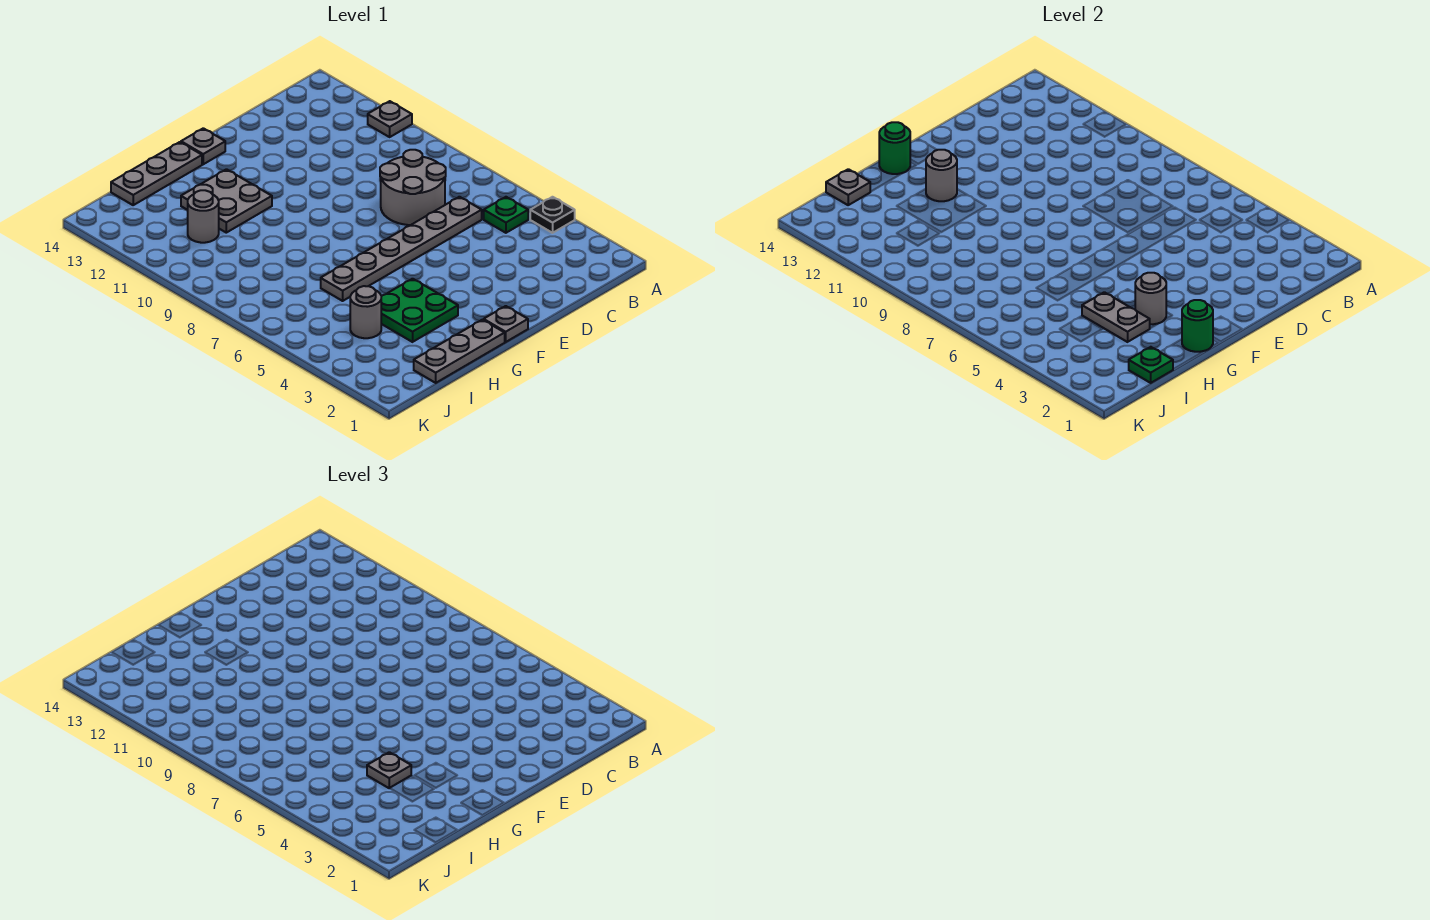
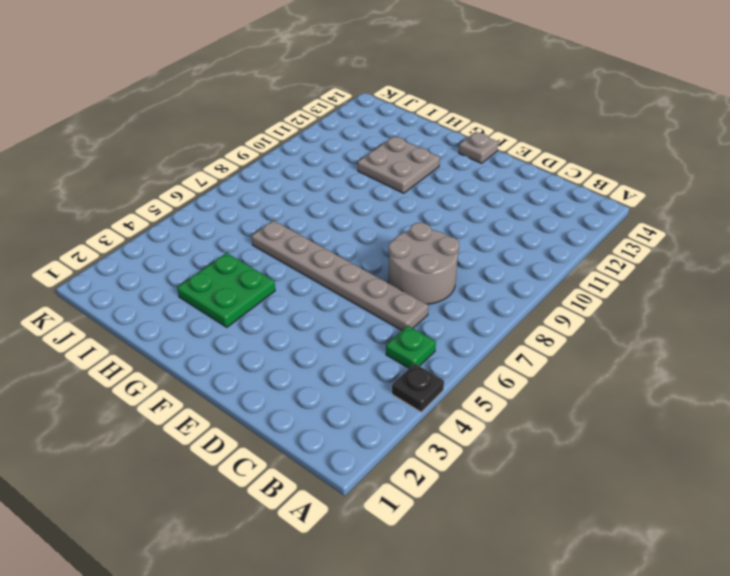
none -> grey 1x1 plate [368,101,412,137]
none -> grey 1x1 plate [484,306,528,342]
none -> grey 1x3 plate [414,320,505,383]

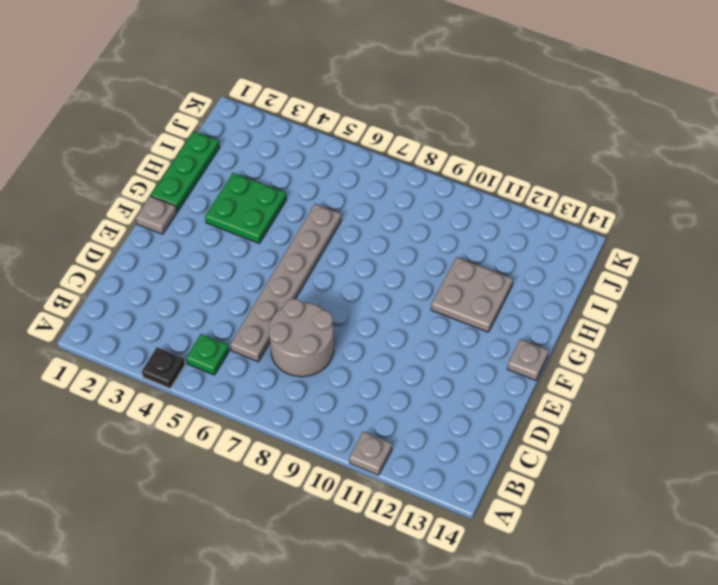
green 1x3 plate [151,131,219,212] -> grey 1x3 plate [414,320,505,383]
none -> grey 1x3 plate [111,142,202,205]
none -> grey 1x1 round brick [350,286,381,338]
none -> grey 1x1 round brick [188,190,219,243]

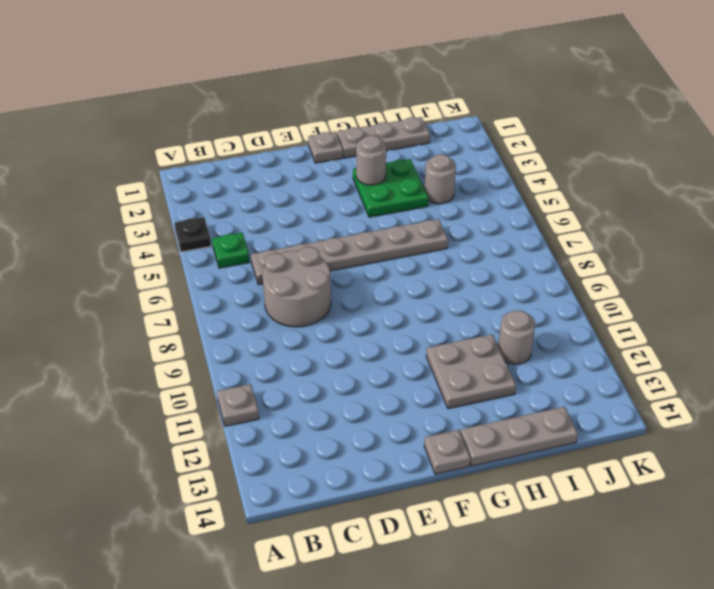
none -> green 1x1 round brick [1182,300,1213,352]
none -> grey 1x1 round brick [926,150,957,201]
none -> green 1x1 round brick [879,122,910,174]

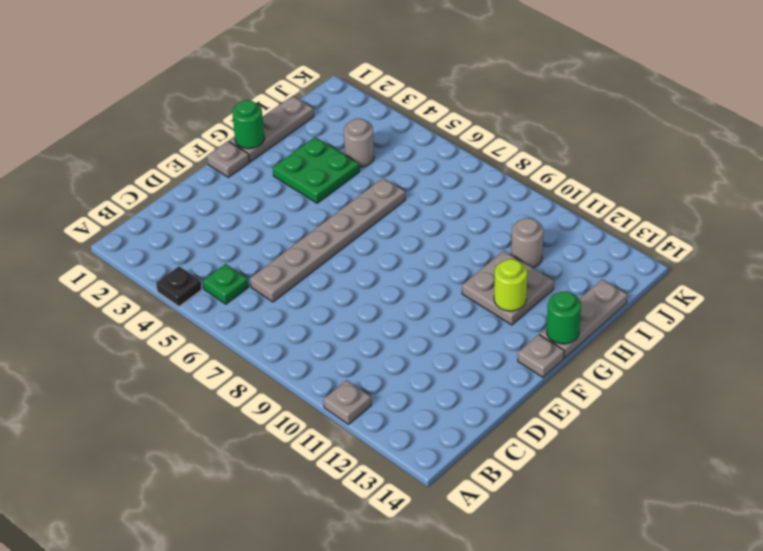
lime 1x1 round brick [494,259,527,311] -> grey 1x1 round brick [926,150,957,201]
none -> grey 2x2 round brick [380,150,446,225]
none -> grey 1x1 round brick [1135,273,1166,324]
none -> grey 1x2 plate [1082,292,1150,342]

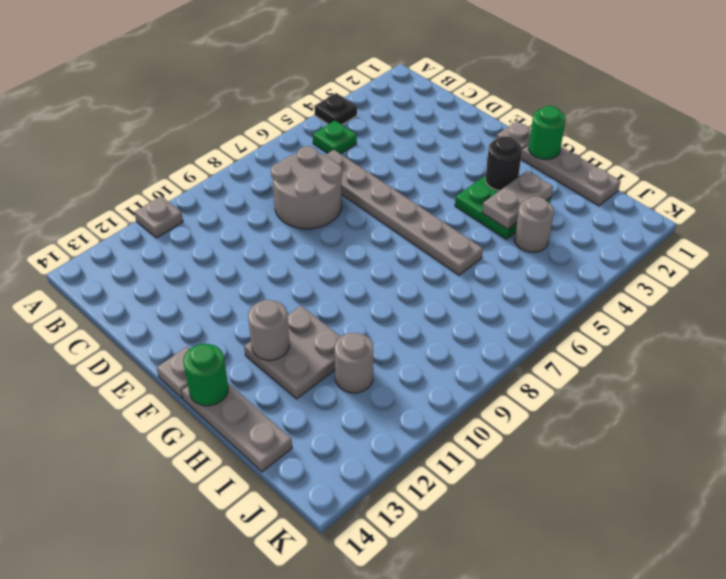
black 1x1 round brick [485,136,522,191] -> grey 1x1 round brick [1135,273,1166,324]
none -> green 1x1 plate [1129,347,1173,383]
none -> grey 1x1 plate [826,169,870,205]
none -> grey 1x1 plate [367,752,411,788]

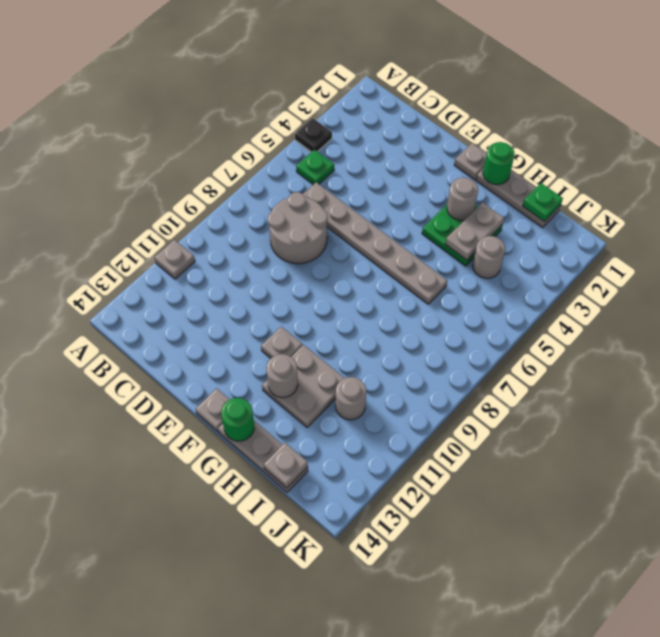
grey 1x1 plate [261,327,302,358] -> grey 1x1 plate moved to [367,752,411,788]

